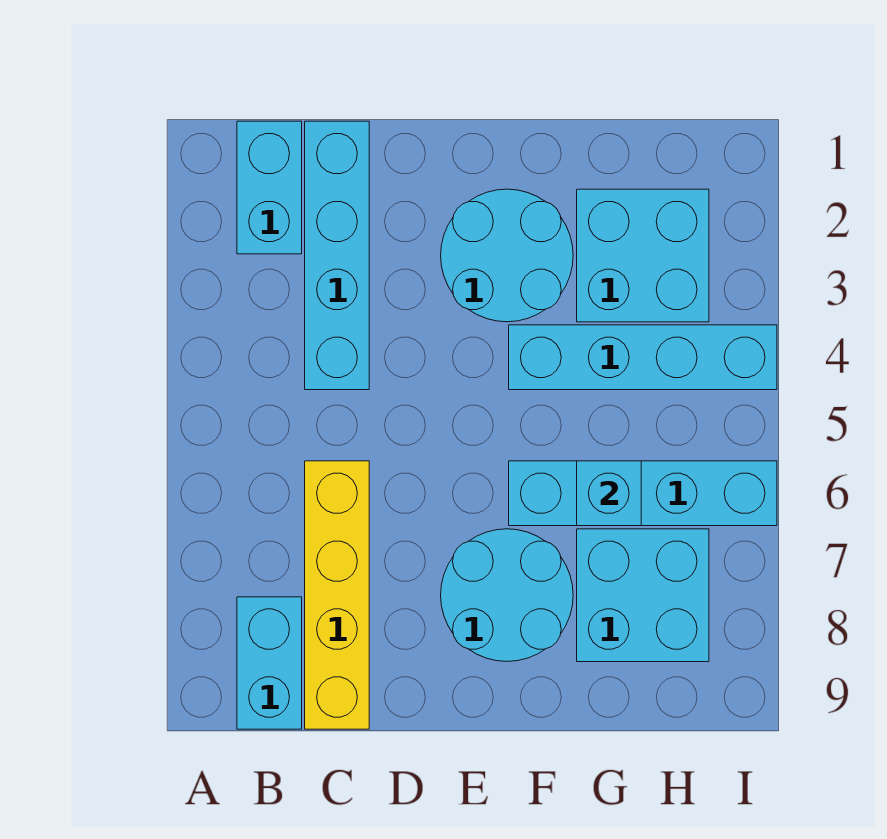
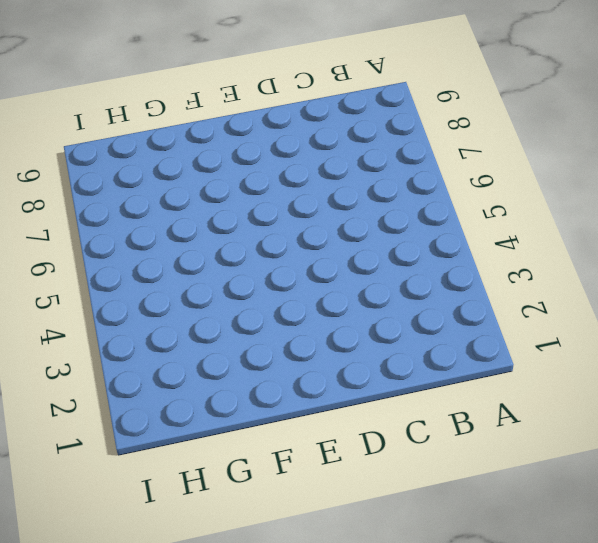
none -> cyan 1x2 brick [237,121,302,254]
none -> cyan 1x2 brick [237,597,302,729]

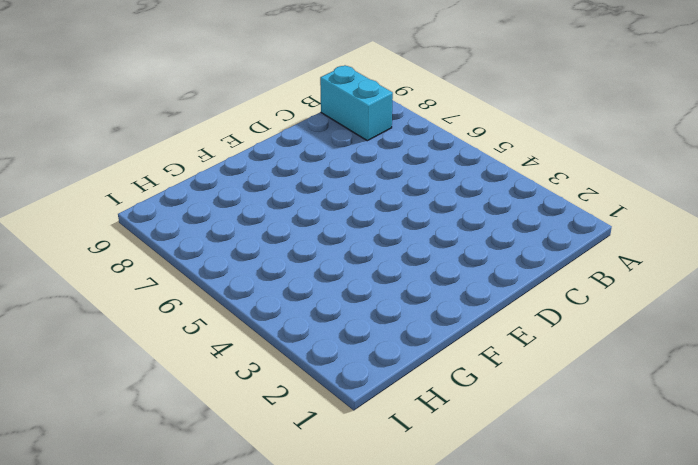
none -> cyan 1x2 brick [237,121,302,254]
none -> cyan 1x4 brick [305,121,369,390]

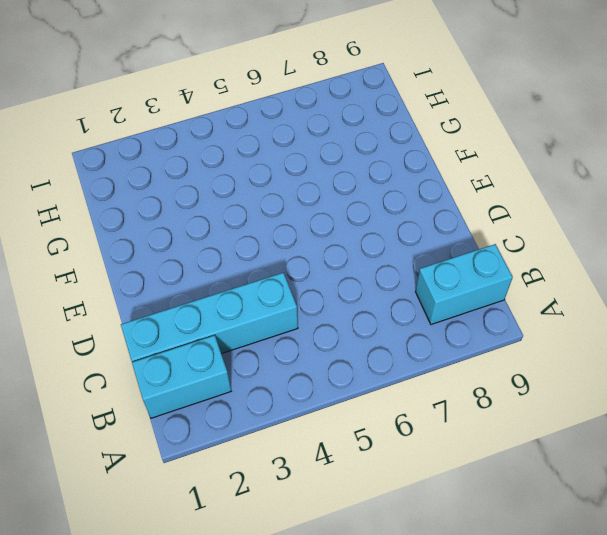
none -> yellow 1x4 brick [305,461,369,729]
none -> cyan 2x2 round brick [441,189,573,322]

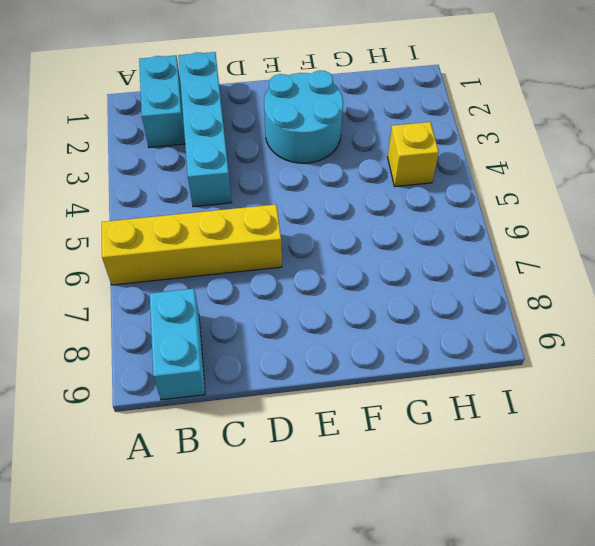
yellow 1x4 brick [102,204,282,285] -> yellow 1x4 brick turned to [305,461,369,729]
yellow 1x1 brick [388,122,439,187] -> cyan 1x4 brick [509,325,777,390]
none -> cyan 2x2 round brick [441,529,573,662]
none -> cyan 1x4 brick [509,461,777,526]

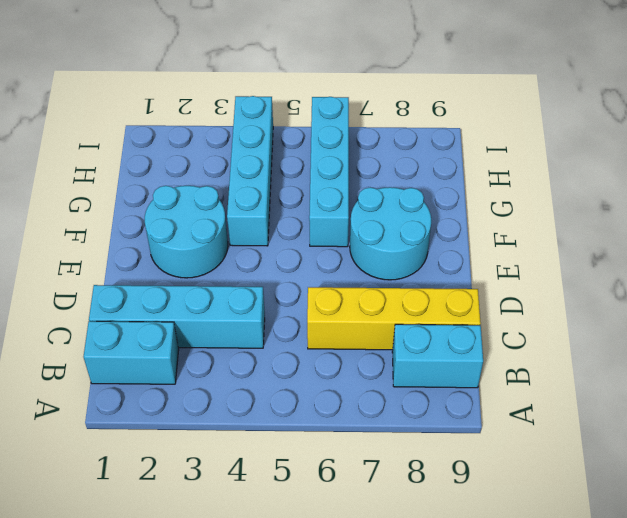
none -> cyan 2x2 brick [577,189,709,322]
none -> cyan 2x2 brick [577,529,709,662]

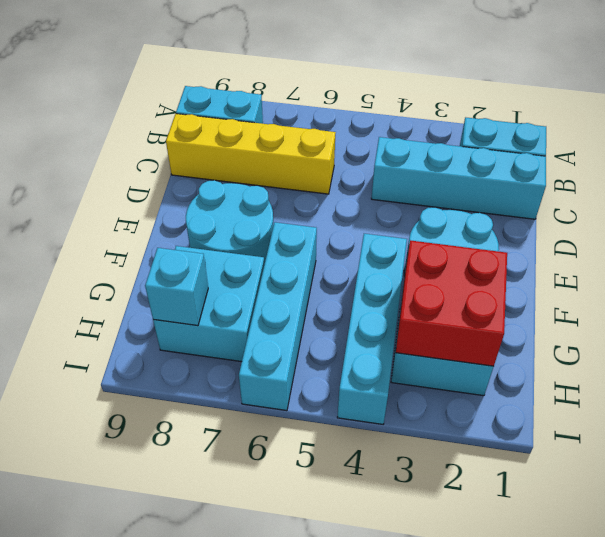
red 2x2 brick [396,240,507,366] -> none
cyan 1x1 brick [145,248,208,326] -> cyan 1x1 brick moved to [577,461,641,526]

